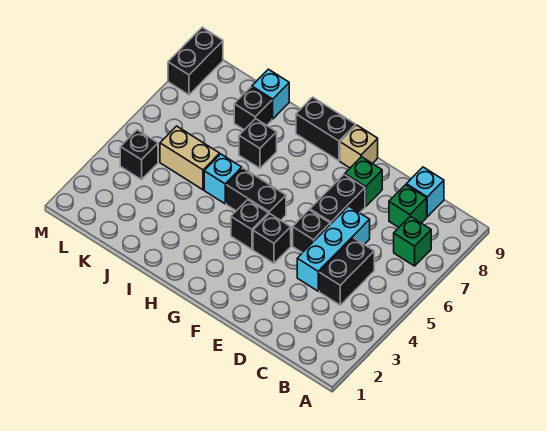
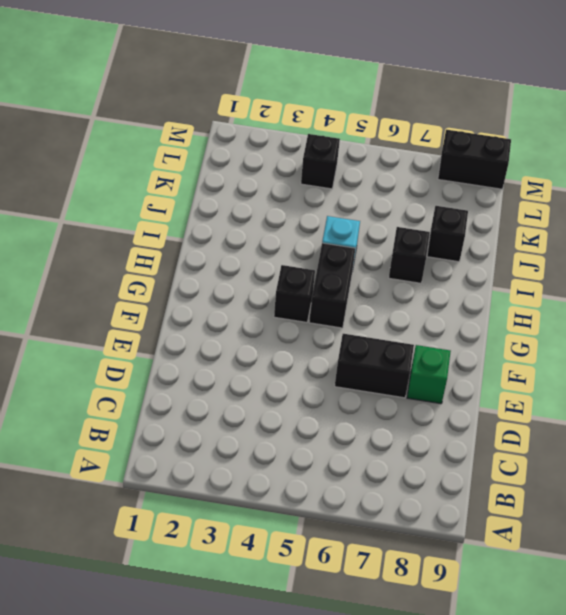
none -> green 1x1 brick [394,216,431,266]
none -> black 1x2 brick [319,238,374,305]
none -> green 1x1 brick [389,185,427,227]

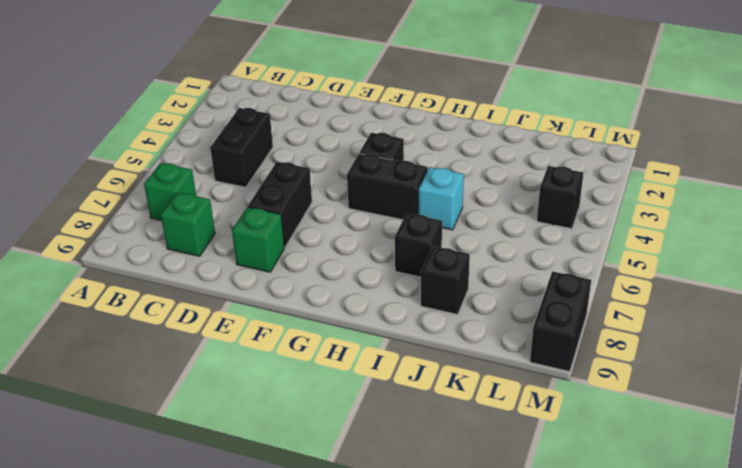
none -> cyan 1x1 brick [406,167,444,217]
none -> cyan 1x3 brick [297,206,370,291]
none -> black 1x1 brick [293,210,330,253]

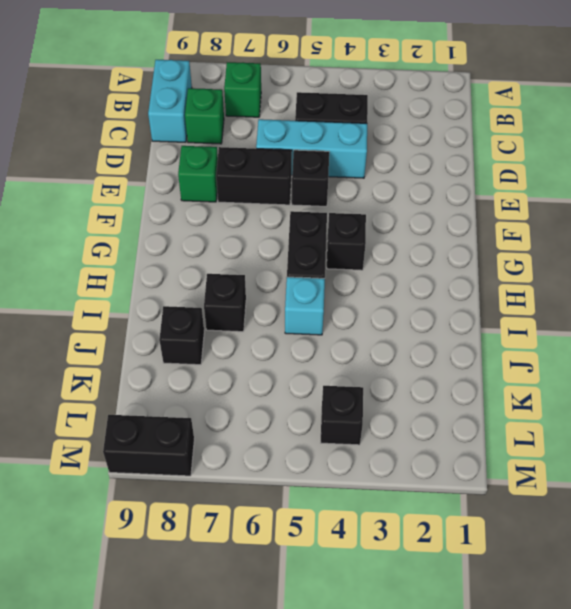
cyan 1x2 brick [148,60,192,142] -> cyan 1x1 brick [406,167,444,217]
none -> black 1x1 brick [253,214,291,263]
none -> tan 1x1 brick [340,125,378,168]
none -> black 1x2 brick [296,97,356,161]

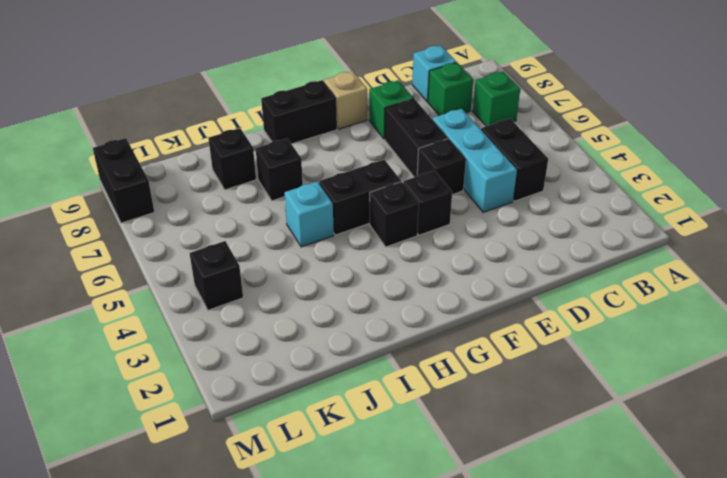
none -> tan 1x2 brick [160,126,220,190]
none -> cyan 1x1 brick [252,69,289,119]

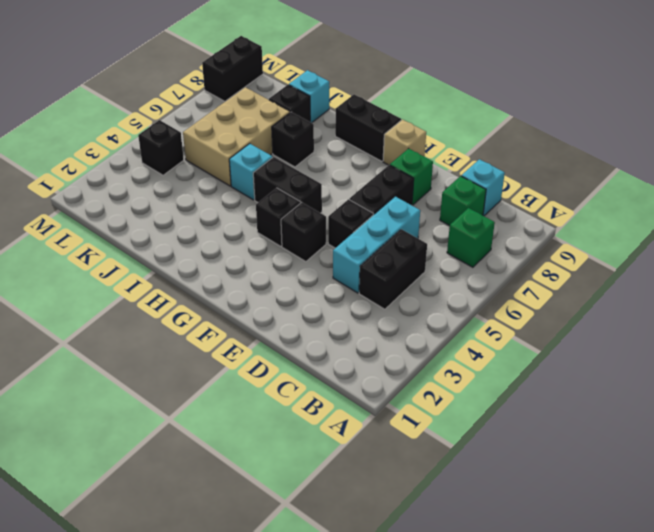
tan 2x3 brick [183,87,290,186] -> tan 1x2 brick [160,126,220,190]

